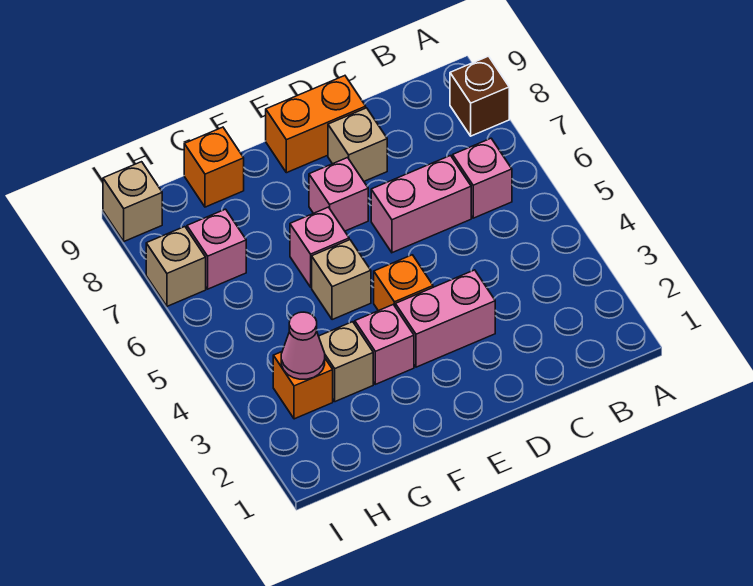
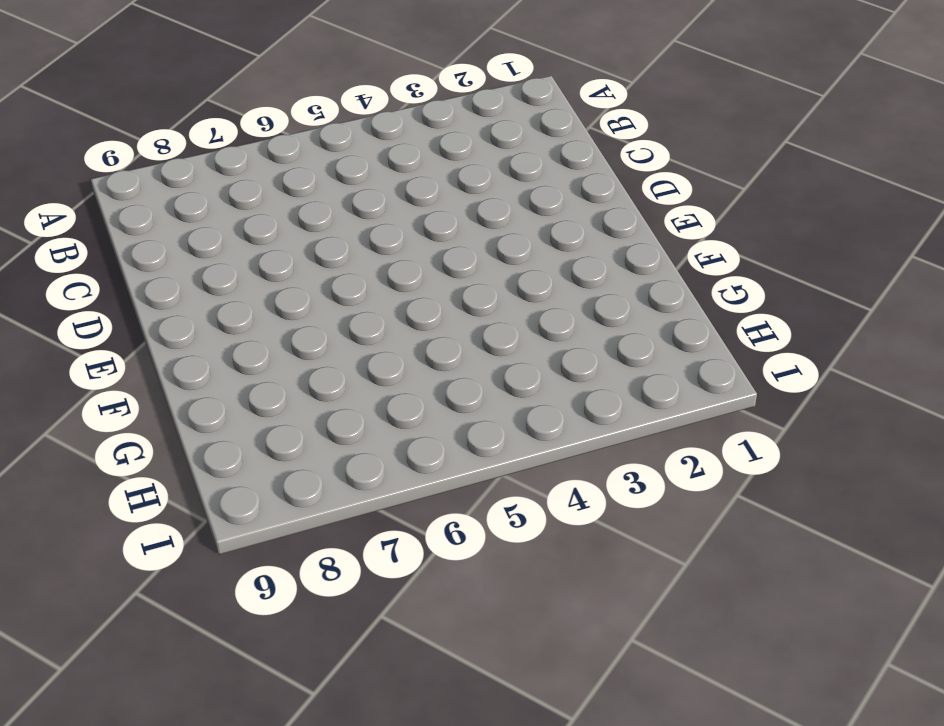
none -> brown 1x1 brick [450,56,509,136]
none -> pink 1x1 brick [453,138,512,218]
none -> pink 1x2 brick [371,156,471,253]

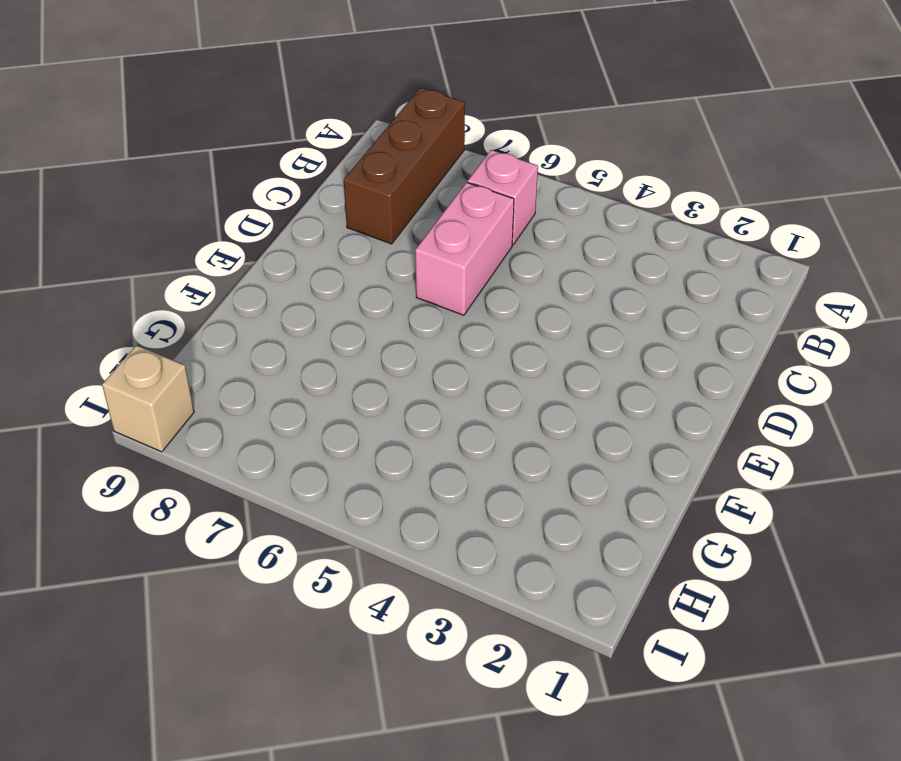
brown 1x3 brick [344,88,465,244] -> brown 1x1 brick [450,56,509,136]
none -> pink 1x2 brick [395,270,495,367]
none -> tan 1x1 brick [328,108,387,181]
none -> orange 1x2 brick [266,76,366,173]

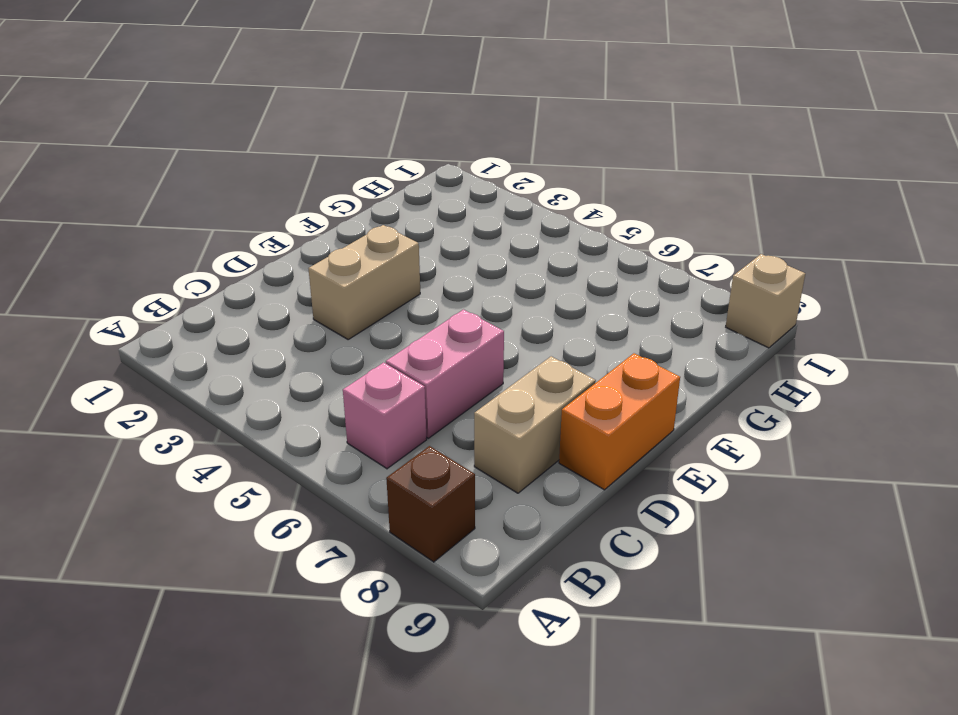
tan 1x2 brick [474,356,596,493] -> tan 1x1 brick [328,108,387,181]
tan 1x2 brick [308,225,420,339] -> pink 1x2 brick [395,270,495,367]
none -> orange 1x1 brick [374,255,433,311]
none -> pink 1x1 brick [309,158,368,231]
none -> pink 1x1 brick [355,305,414,384]

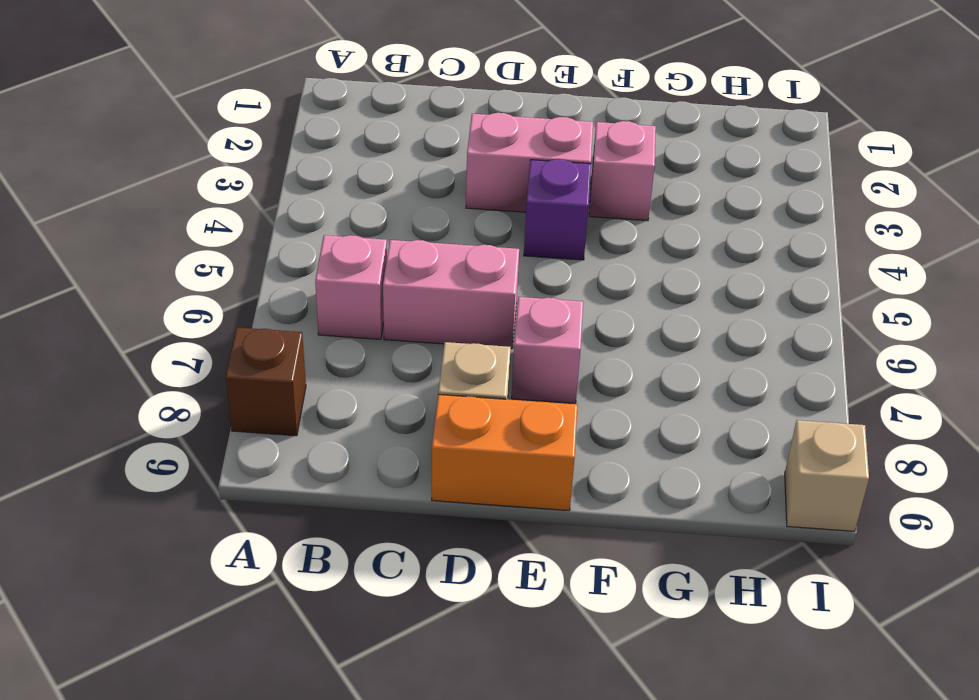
purple 1x1 brick [524,159,591,260] -> orange 1x1 brick [374,255,433,311]
none -> tan 1x1 brick [312,240,371,320]
none -> pink 1x1 brick [290,207,349,287]
none -> tan 1x1 brick [319,322,373,402]

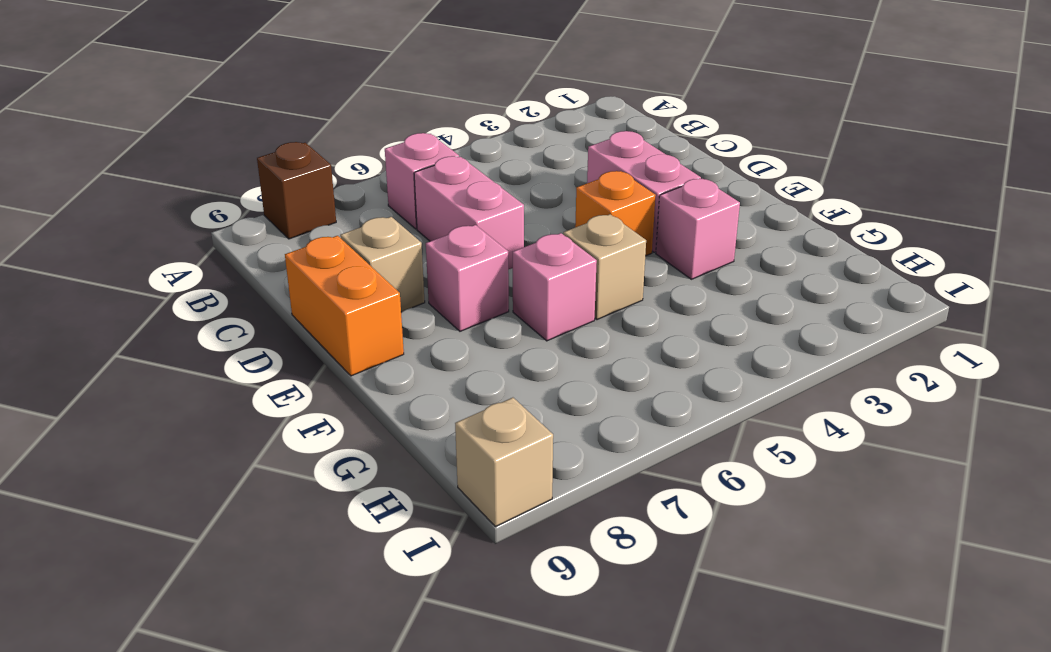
none -> tan 1x1 brick [319,322,373,402]
none -> orange 1x1 brick [184,127,244,207]
none -> orange 1x1 brick [273,352,333,419]

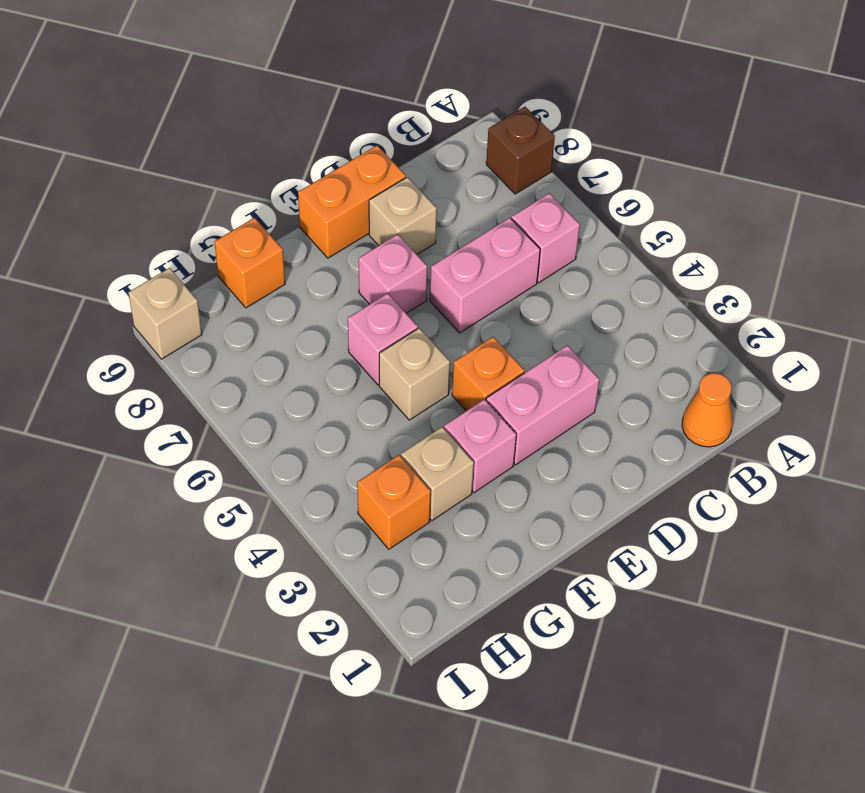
orange 1x1 cone [682,373,733,447] -> none
none -> pink 1x1 brick [187,209,246,289]
none -> tan 1x1 brick [146,227,206,306]
none -> pink 1x1 cone [281,312,325,379]

